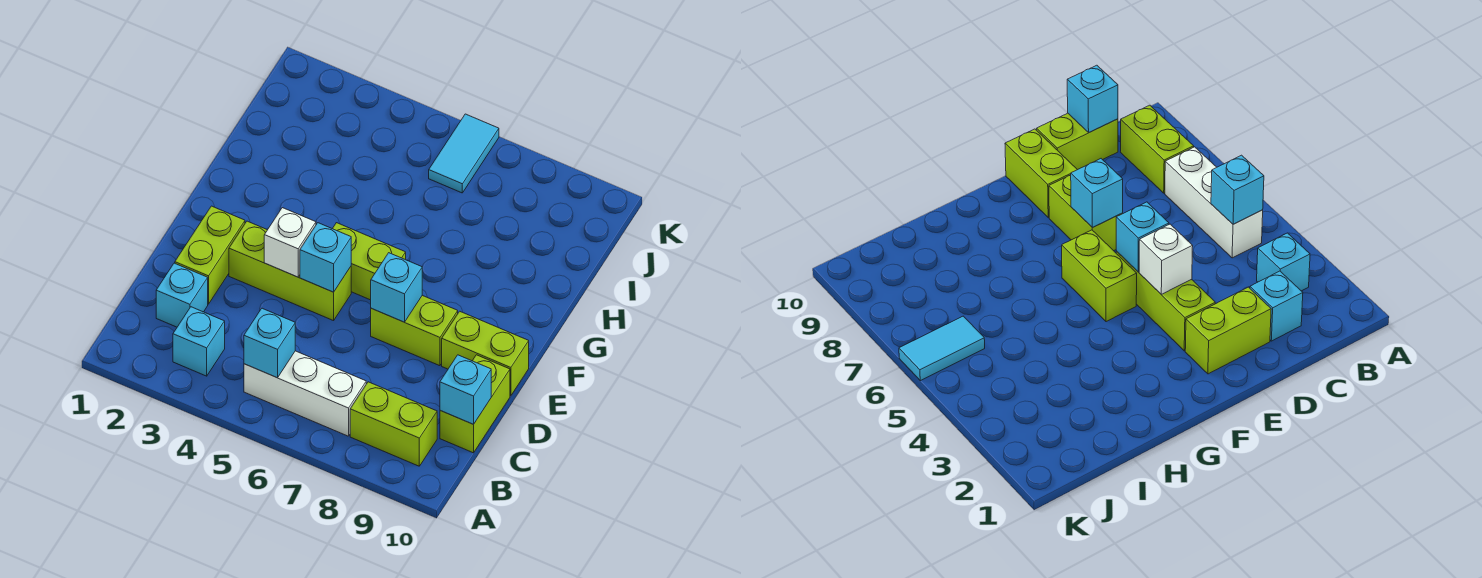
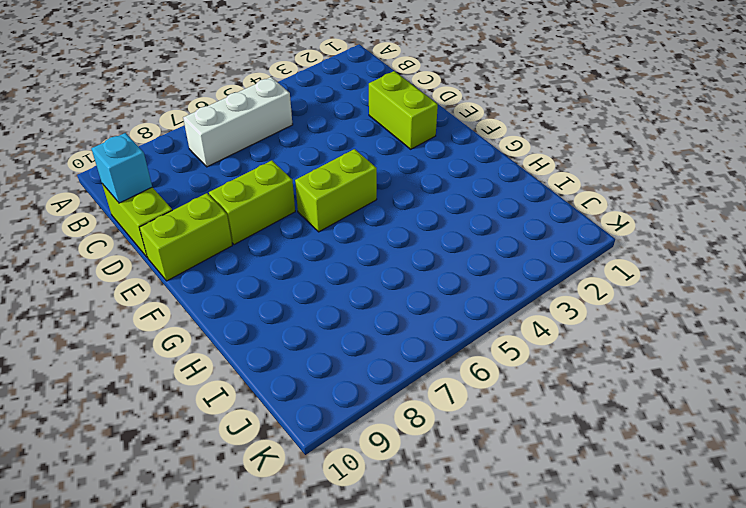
none -> cyan 1x1 brick [173,307,225,376]
none -> lime 1x2 brick [350,382,437,466]
none -> cyan 1x1 brick [156,263,208,327]

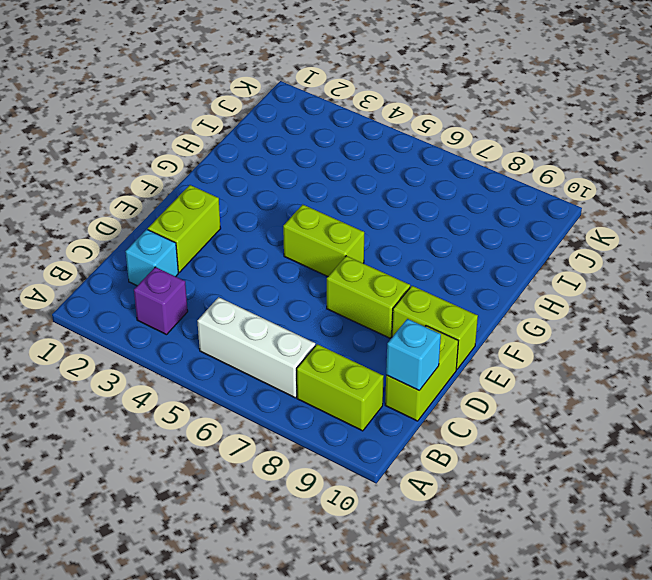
purple 1x1 brick [134,267,188,335] -> cyan 1x1 brick [173,307,225,376]
none -> lime 1x3 brick [229,221,351,321]
none -> cyan 1x2 tile [429,114,499,193]
none -> cyan 1x1 brick [244,308,295,378]

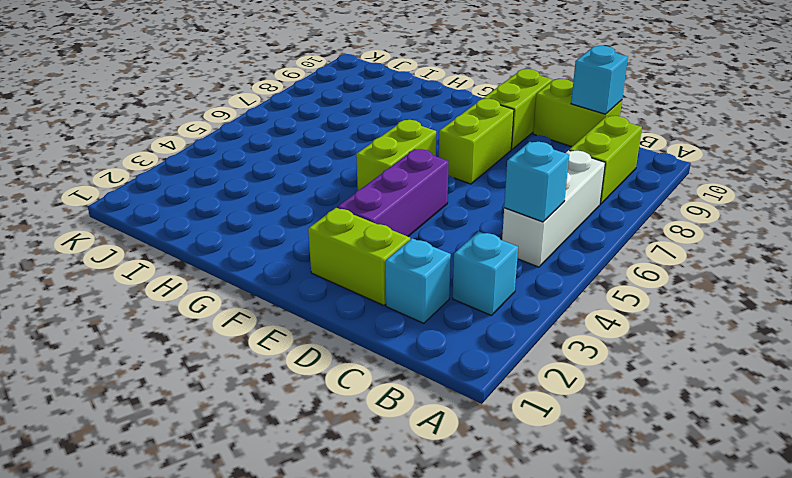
purple 1x3 brick [337,149,449,236] -> lime 1x3 brick [229,221,351,321]
none -> cyan 1x2 tile [429,114,499,193]
none -> white 1x1 brick [264,208,316,277]
none -> cyan 1x1 brick [300,223,351,292]

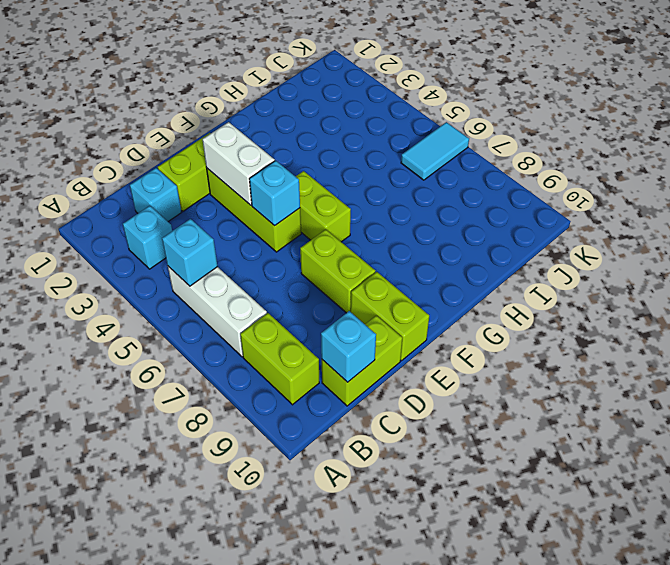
white 1x2 brick [203,122,275,205] -> white 1x1 brick [264,208,316,277]
none -> cyan 1x1 brick [371,253,422,322]

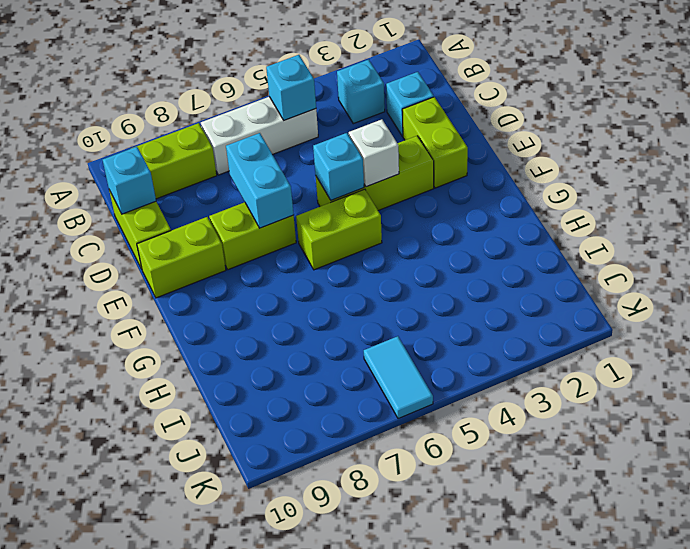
cyan 1x2 brick [226,133,294,228] -> cyan 1x1 brick [371,253,422,322]

